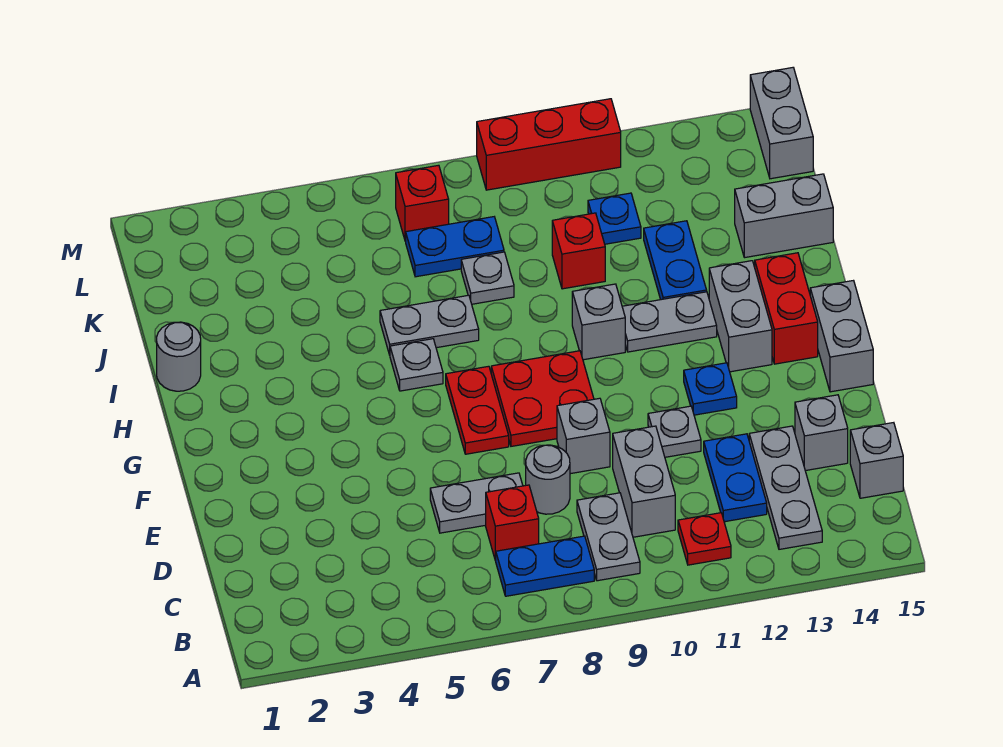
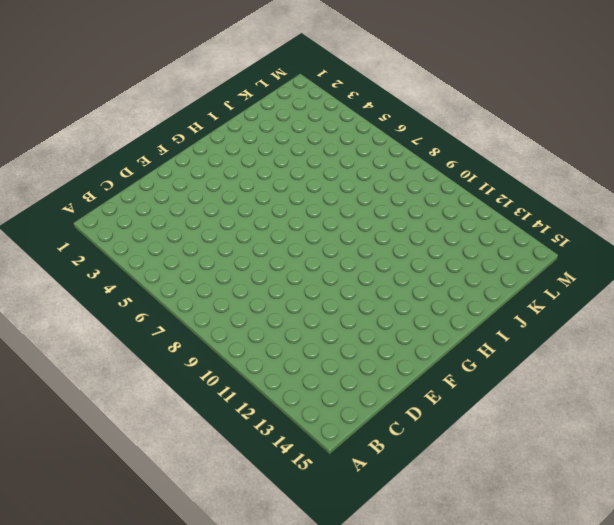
none -> blue 1x2 plate [496,536,594,596]
none -> grey 1x2 plate [577,493,640,581]
none -> red 1x1 plate [678,513,731,565]
none -> grey 1x3 plate [749,426,822,549]

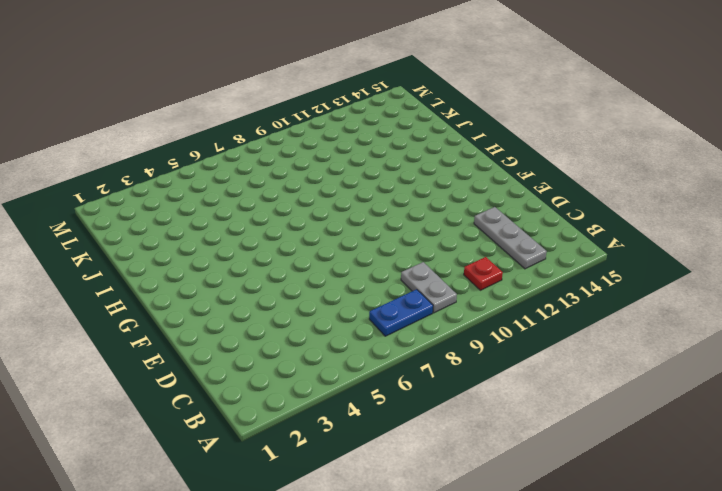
none -> red 1x1 brick [486,485,539,561]
none -> grey 1x2 brick [613,426,675,537]
none -> blue 1x2 plate [704,434,767,522]
none -> grey 1x1 brick [850,423,903,498]

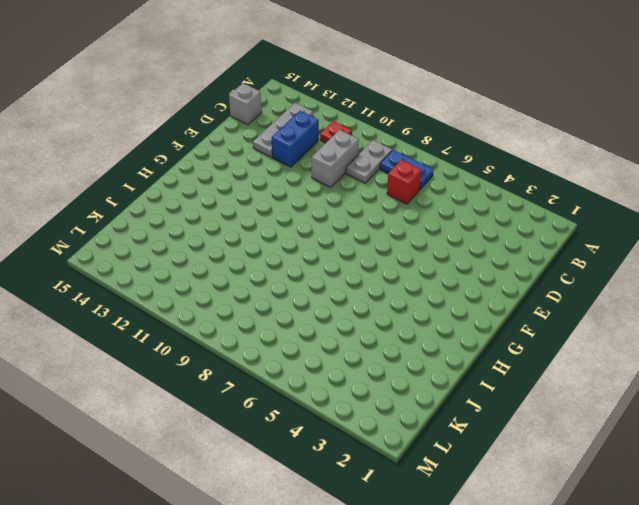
blue 1x2 brick [272,111,319,167] -> blue 1x2 plate [704,434,767,522]
none -> grey 1x2 plate [430,473,523,533]
none -> grey 1x1 round brick [526,445,570,514]
none -> grey 1x1 brick [795,395,848,471]
none -> grey 1x1 brick [557,398,610,474]

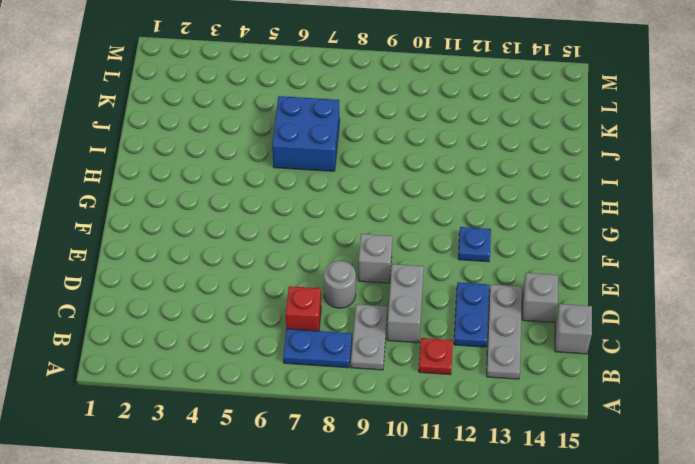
blue 2x2 brick [272,96,340,171] -> grey 1x2 plate [380,295,479,355]
none -> grey 1x2 plate [430,473,523,533]
none -> grey 1x1 plate [648,406,701,457]
none -> red 1x2 plate [446,366,509,454]
none -> red 2x2 plate [491,351,594,446]

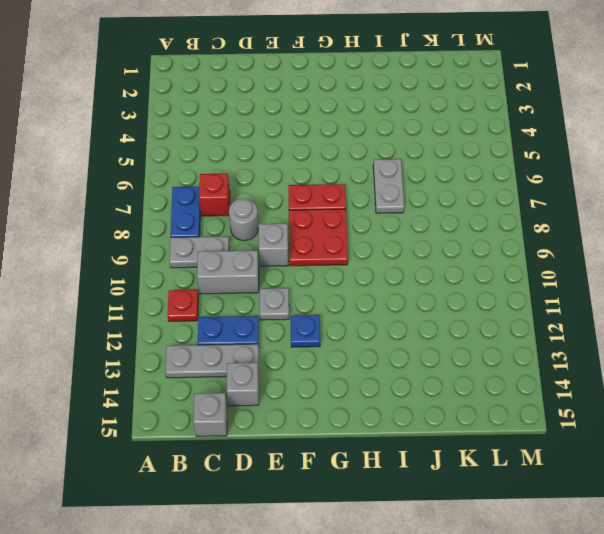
none -> grey 1x2 plate [430,473,523,533]
none -> grey 1x2 brick [810,281,873,392]
none -> grey 1x2 brick [709,261,772,372]
none -> red 1x2 brick [755,253,818,364]

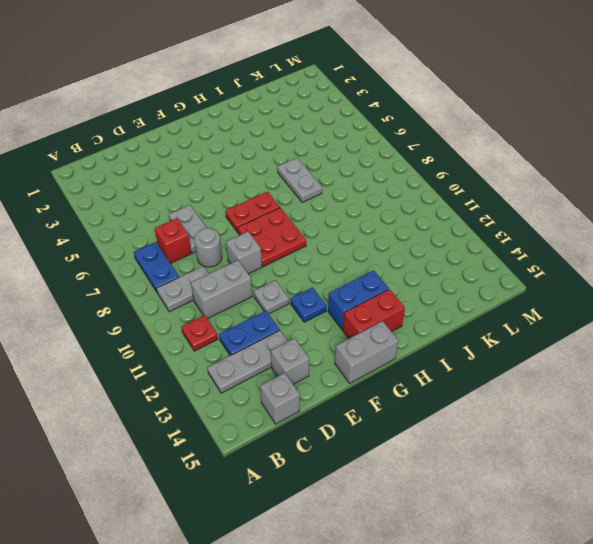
blue 1x2 brick [328,270,389,330] -> grey 1x2 brick [709,261,772,372]
none -> grey 1x1 plate [390,339,443,391]
none -> grey 1x1 brick [572,284,625,360]
none -> grey 1x2 plate [622,292,717,352]
none -> grey 1x1 round brick [157,322,201,391]

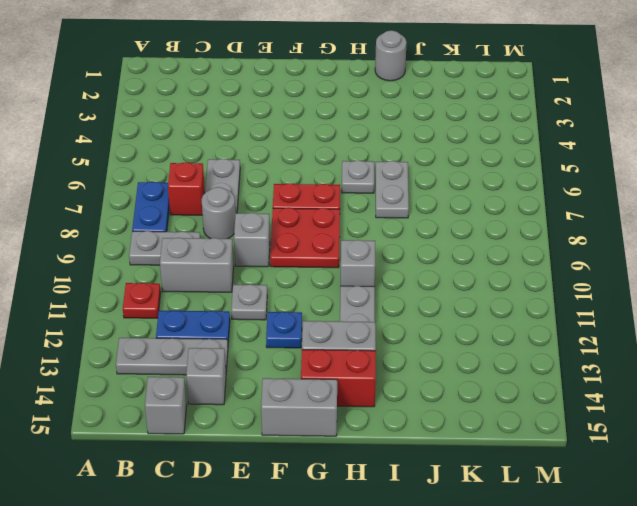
none -> blue 1x2 plate [644,221,707,300]
none -> grey 1x1 plate [461,252,514,304]
none -> red 1x1 brick [552,213,605,289]
none -> grey 1x2 brick [735,174,833,258]

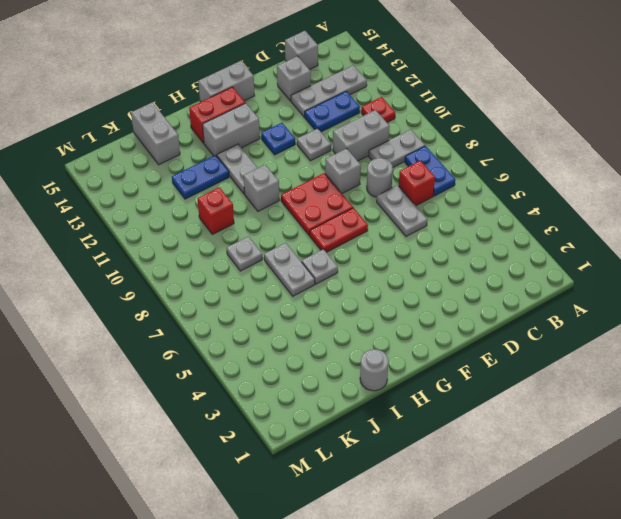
none -> blue 1x2 plate [406,217,504,277]
none -> blue 1x1 plate [588,193,641,244]
none -> red 1x1 brick [396,165,449,241]
none -> grey 1x2 brick [750,68,813,179]

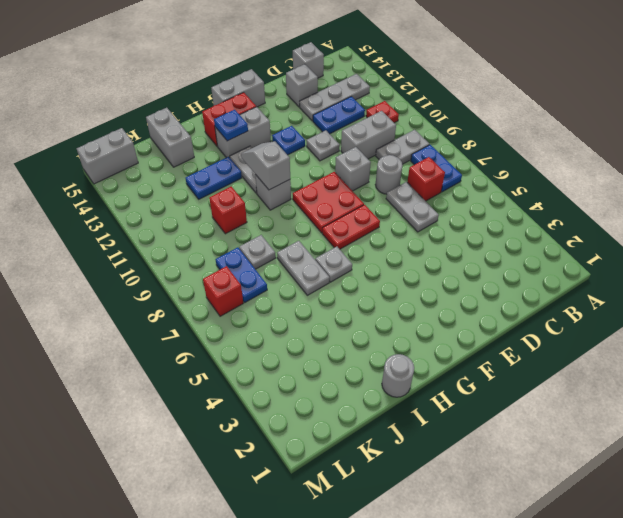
grey 1x2 slope [241,141,290,190] -> none
blue 1x1 plate [214,110,248,141] -> blue 1x1 plate moved to [588,193,641,244]
none -> red 1x3 brick [477,99,621,190]

